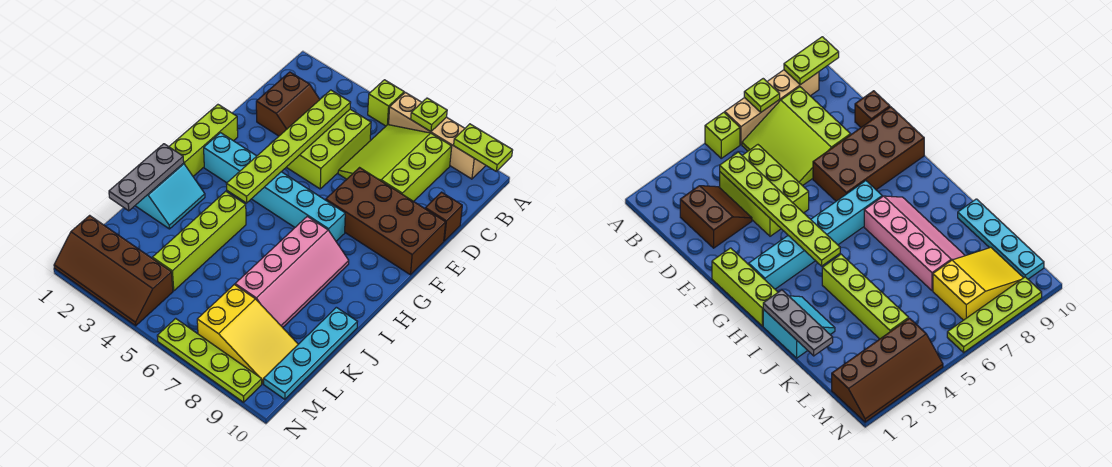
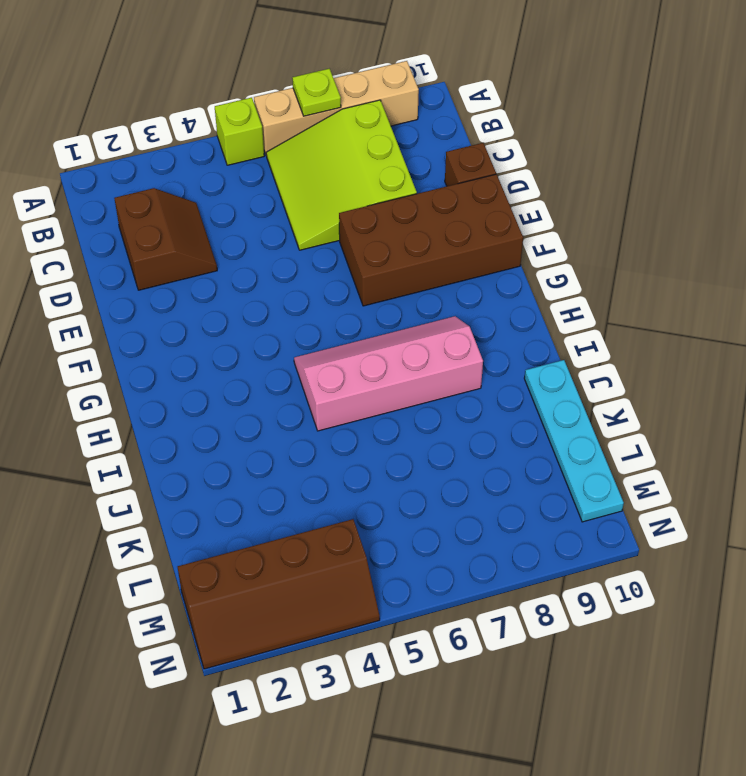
pink 2x4 slope [294,316,483,431] -> pink 2x4 slope turned to [235,216,349,327]
none -> lime 2x3 brick [287,109,371,189]
none -> lime 1x3 brick [169,105,238,176]
none -> cyan 1x6 brick [204,133,345,241]

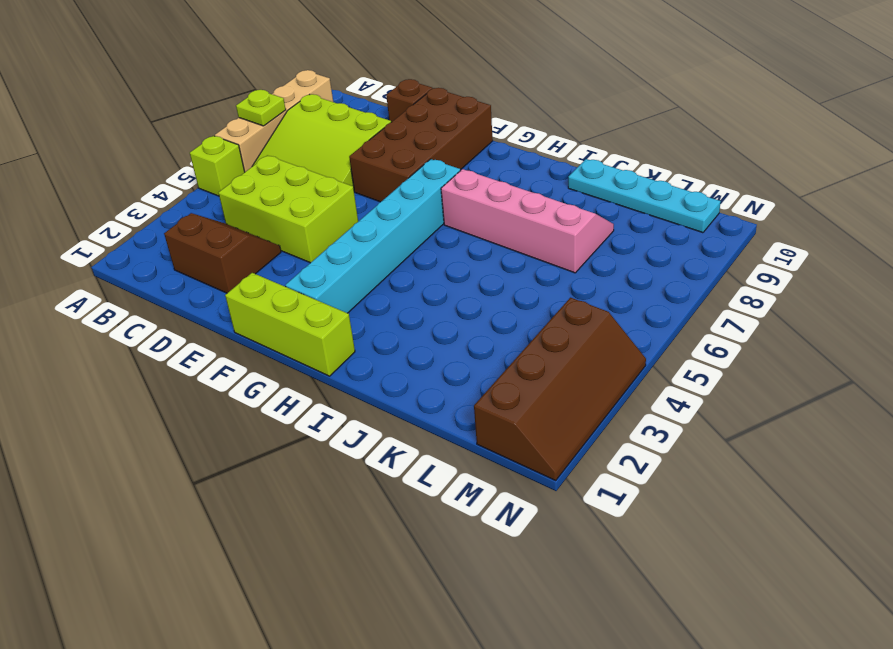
none -> cyan 2x2 slope [135,163,205,229]
none -> lime 1x4 brick [152,191,246,291]
none -> yellow 2x3 slope [197,285,298,384]

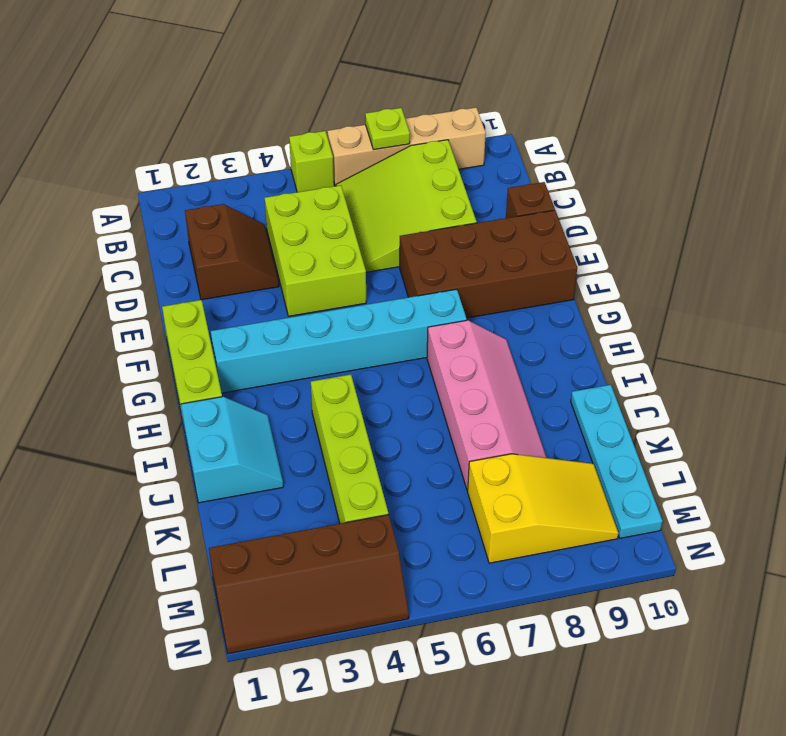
none -> lime 1x4 plate [157,318,262,402]
none -> lime 1x2 plate [454,124,513,171]
none -> lime 1x6 plate [227,90,351,203]

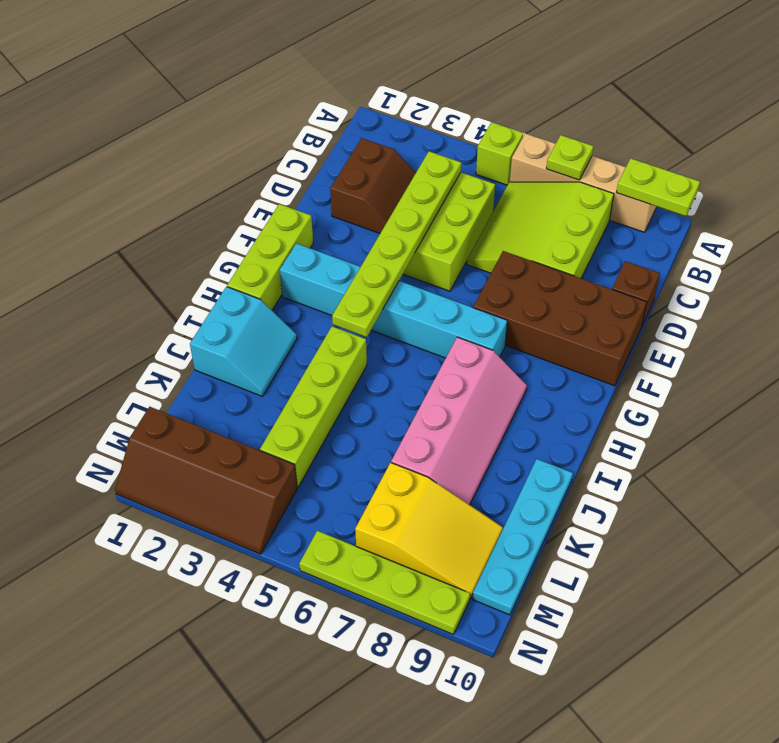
none -> grey 1x3 plate [109,144,184,211]

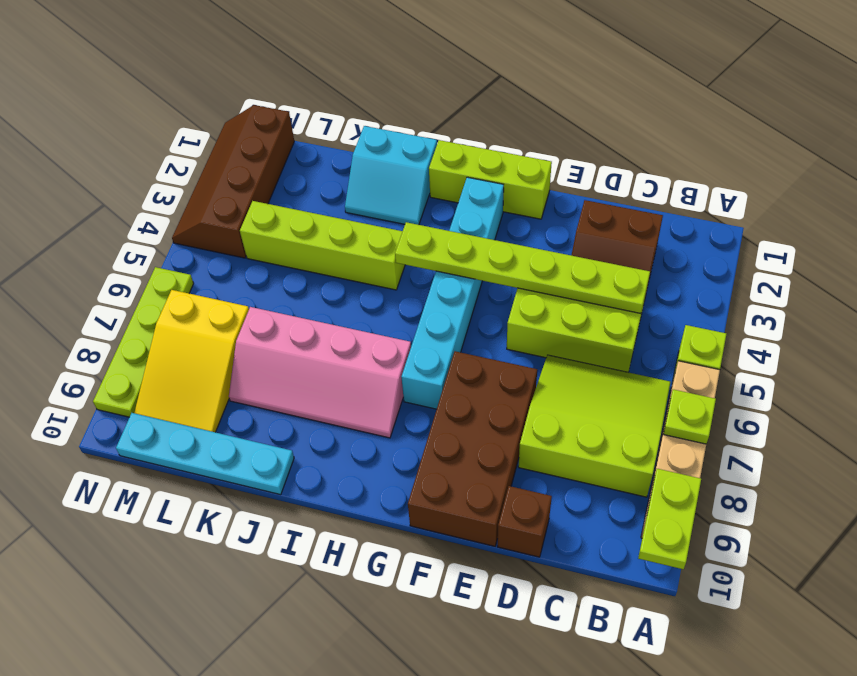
none -> grey 1x3 plate [109,144,184,211]

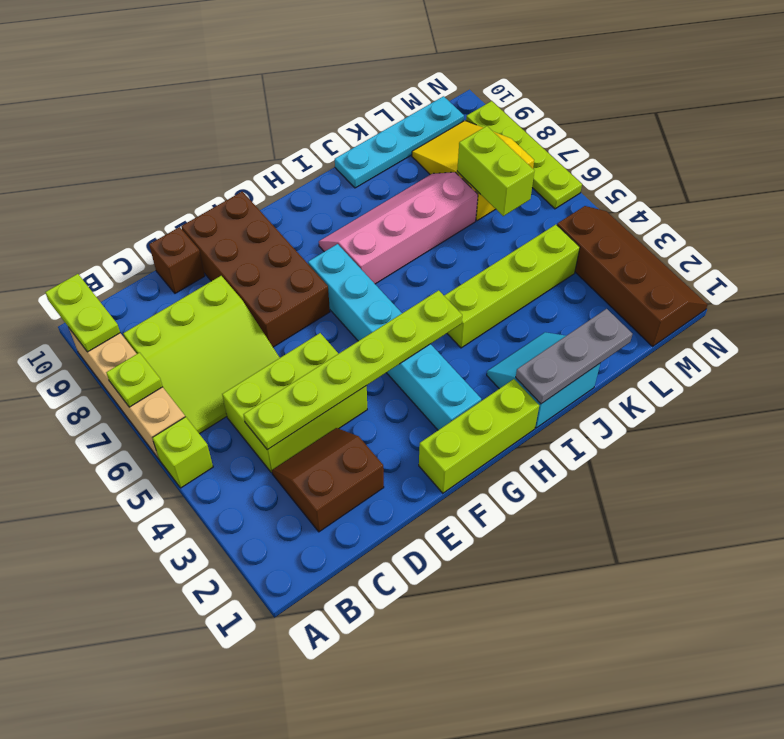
lime 1x2 brick [457,126,534,216] -> none

